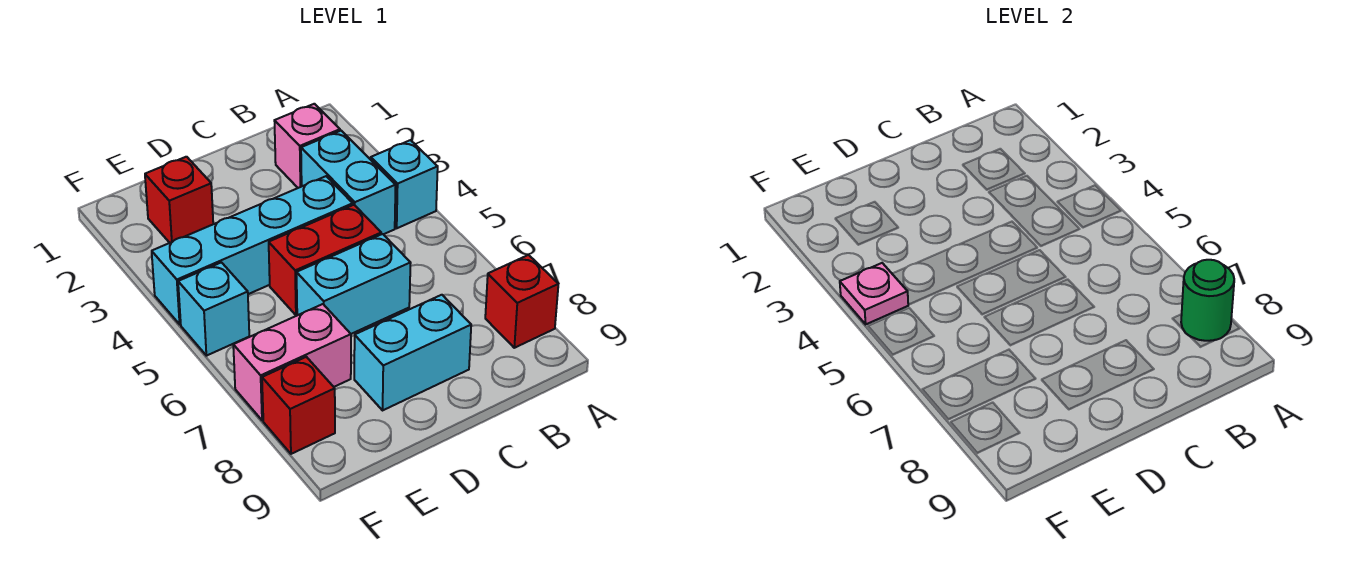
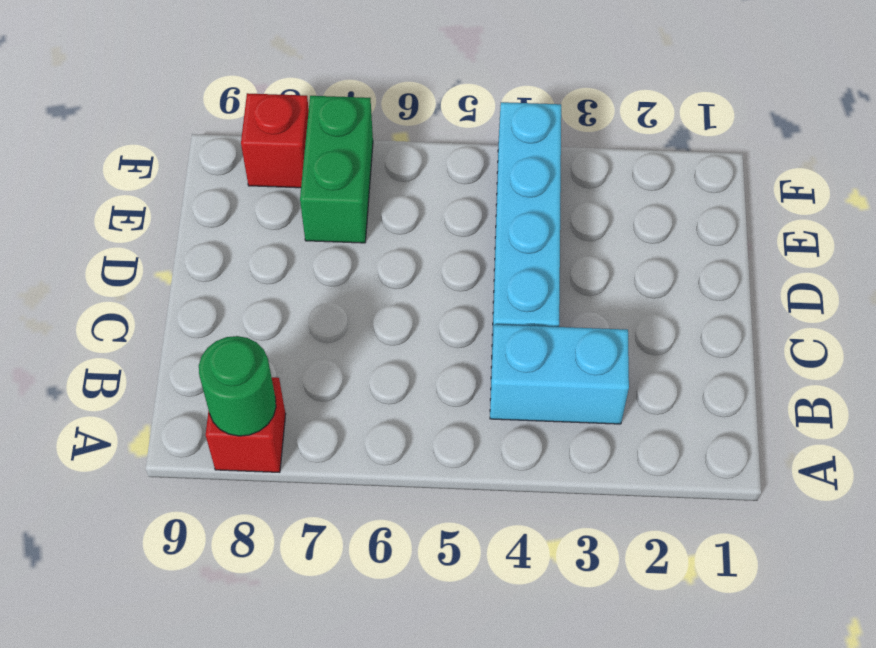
green 1x2 brick [300,96,373,243] -> pink 1x2 brick [233,304,351,420]
none -> cyan 1x1 brick [371,140,438,228]
none -> pink 1x1 brick [274,104,340,188]
none -> red 1x2 brick [269,205,381,315]

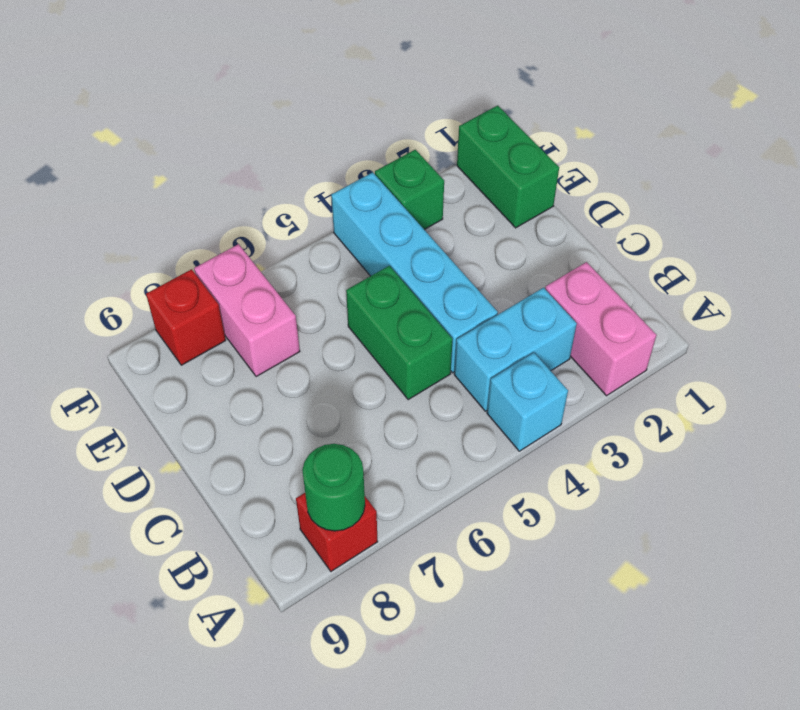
pink 1x2 brick [545,262,656,396] -> pink 1x1 brick [274,104,340,188]
green 1x2 brick [346,266,453,400] -> red 1x2 brick [269,205,381,315]
green 1x2 brick [457,105,559,228] -> none
green 1x1 brick [375,150,444,230] -> none
none -> cyan 1x2 brick [297,234,411,334]
none -> cyan 1x2 brick [354,295,471,410]
none -> red 1x1 brick [145,157,213,243]

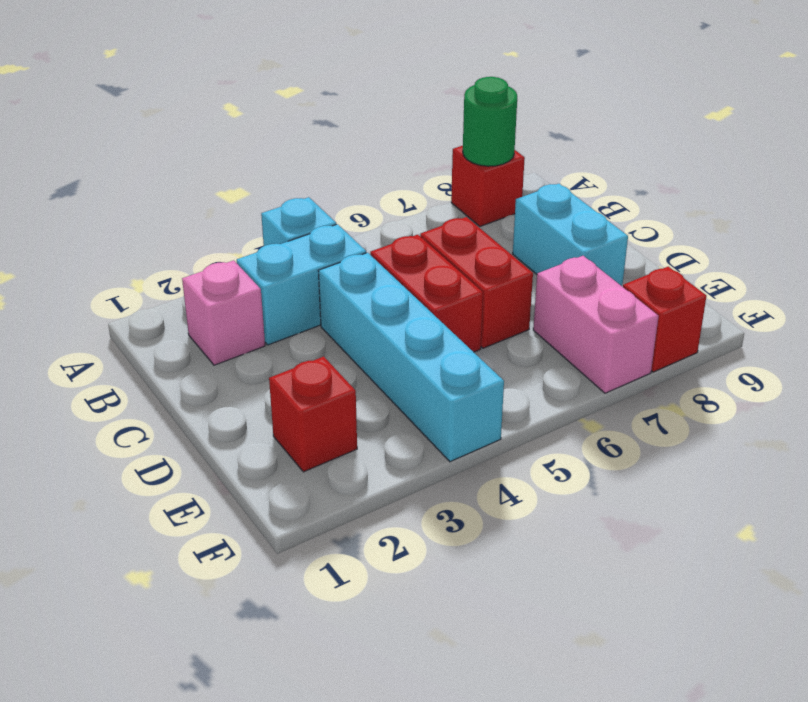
red 1x2 brick [420,217,533,348] -> cyan 1x2 brick [297,234,411,334]
none -> cyan 1x1 brick [178,262,249,356]
none -> pink 1x1 plate [840,263,908,324]

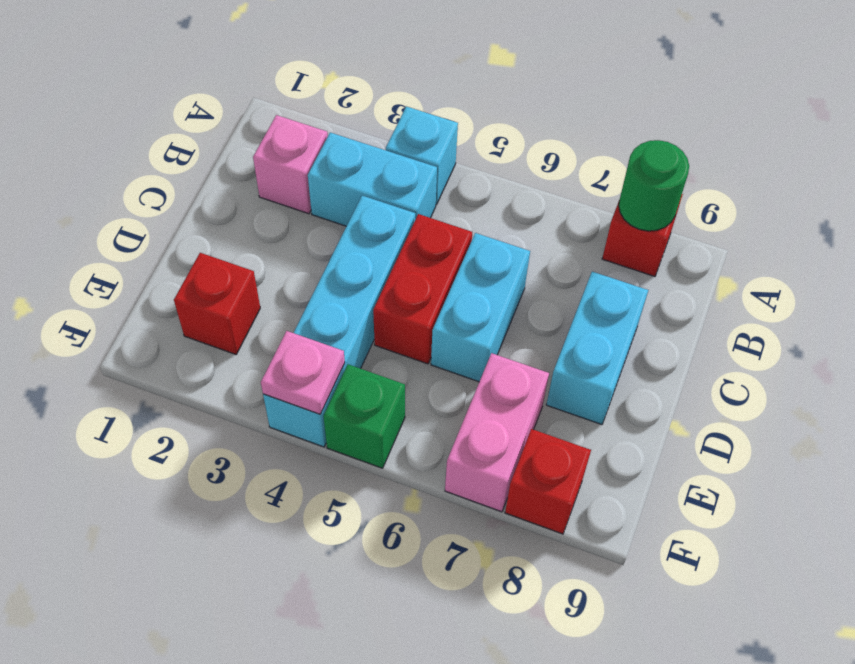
green 1x1 brick [323,364,405,468] -> cyan 1x1 brick [178,262,249,356]

